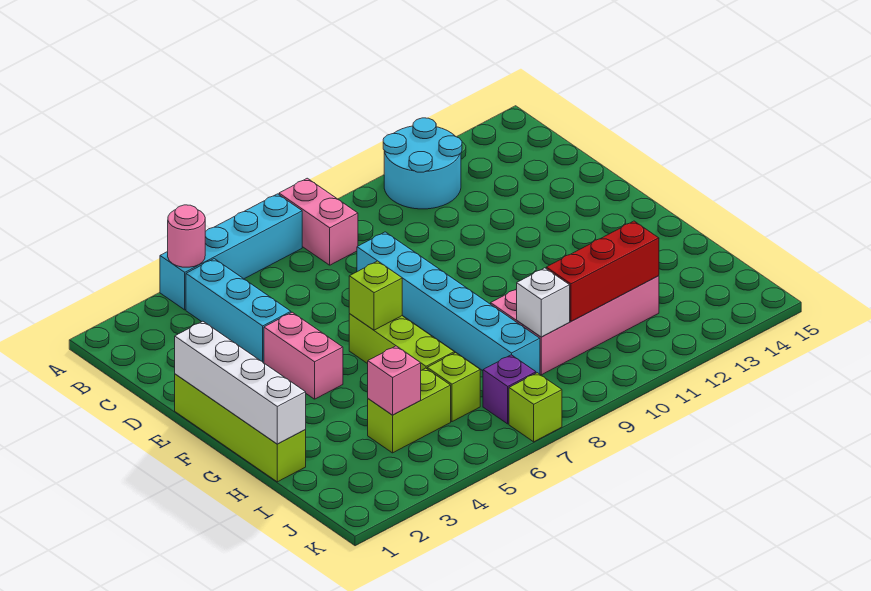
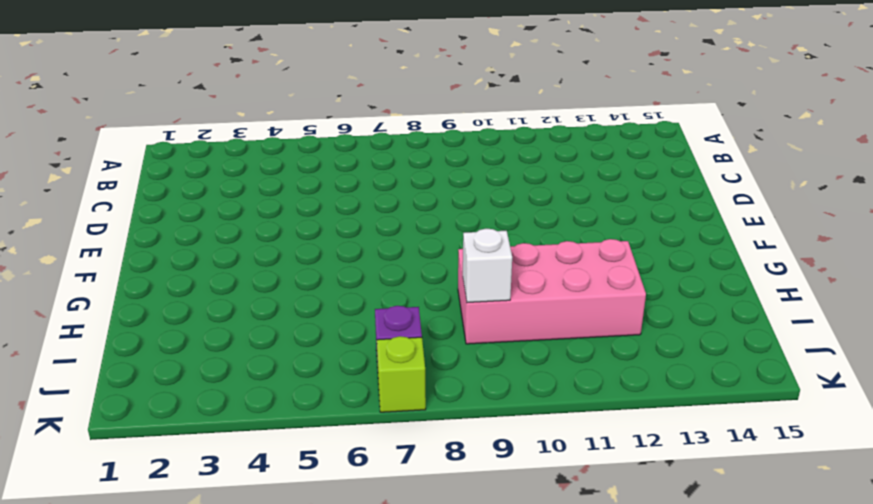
none -> cyan 1x4 brick [160,194,302,310]
none -> pink 1x2 brick [279,178,358,265]
none -> cyan 2x2 round brick [383,118,462,209]

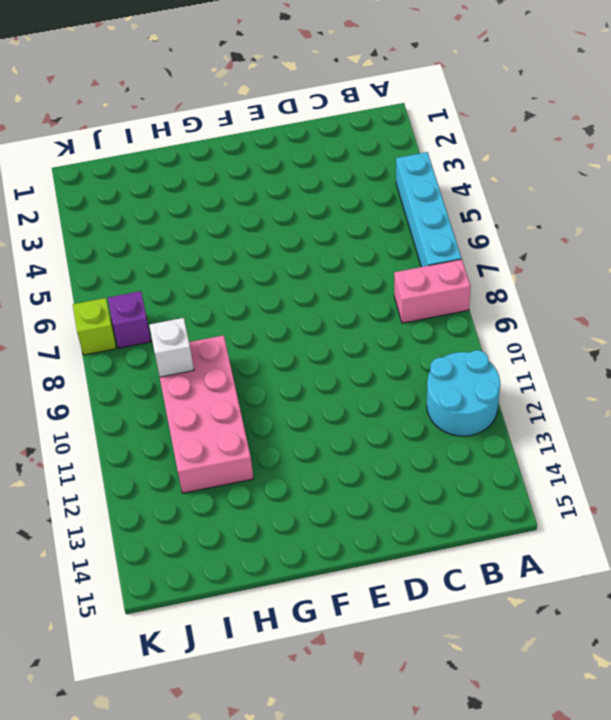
none -> cyan 1x3 brick [186,259,291,363]
none -> cyan 1x6 brick [357,232,540,374]
none -> lime 1x4 brick [175,374,306,482]

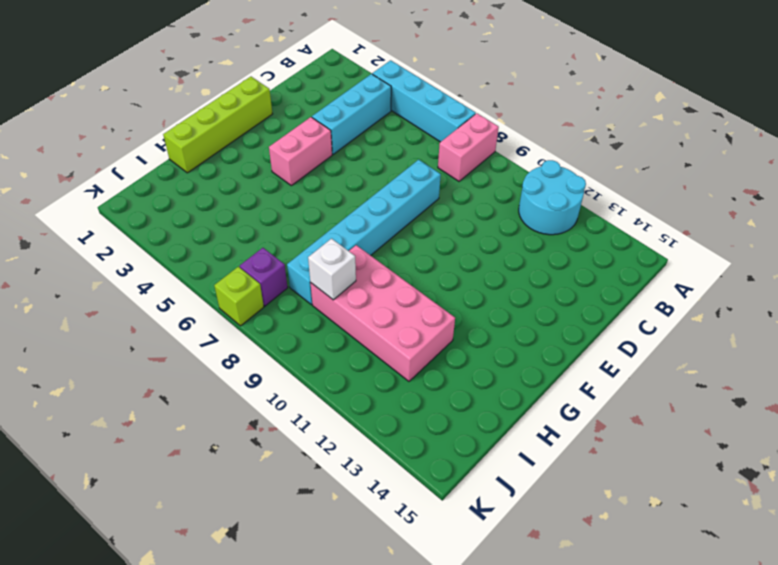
none -> lime 1x3 brick [349,314,454,370]
none -> lime 1x2 brick [368,368,451,453]
none -> lime 1x1 brick [427,353,480,422]

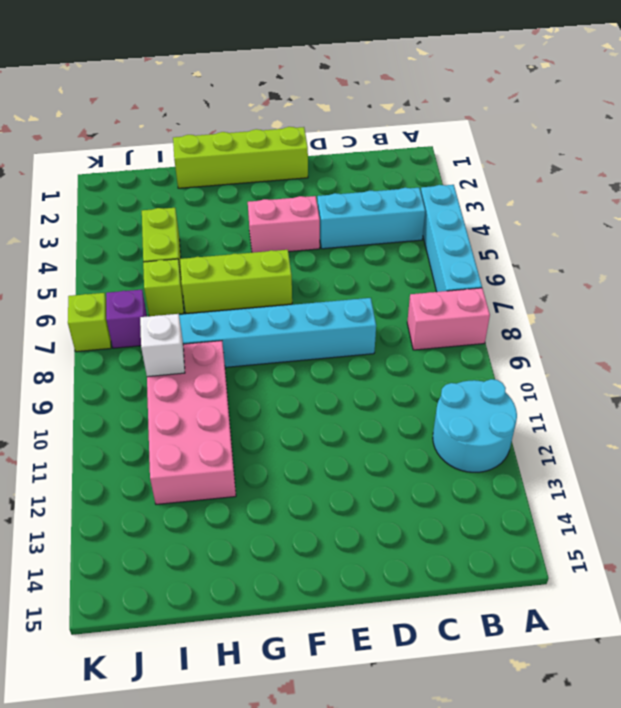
none -> pink 1x1 round brick [168,205,205,267]
none -> white 1x4 brick [175,321,306,444]
none -> lime 1x1 brick [349,261,402,330]

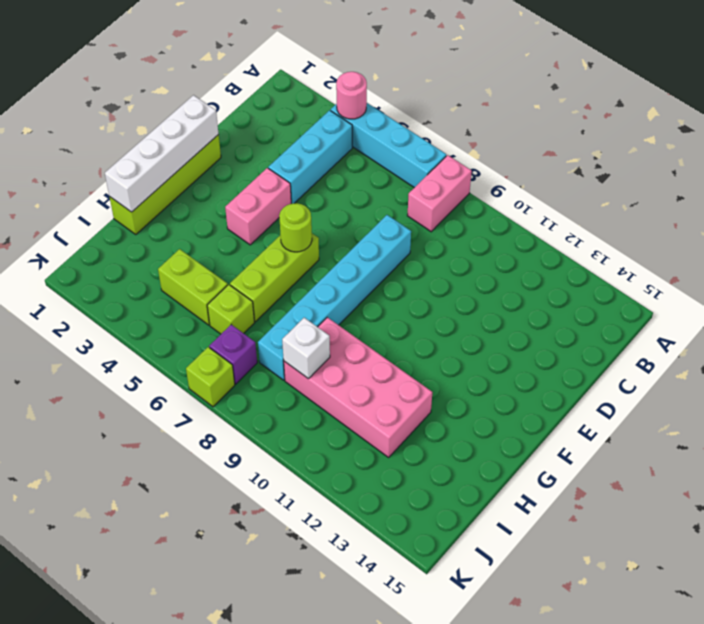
lime 1x1 round brick [279,203,312,252] -> lime 1x1 brick [349,261,402,330]
none -> cyan 2x2 round brick [383,118,462,209]
none -> pink 1x1 brick [368,346,421,415]
none -> red 1x3 brick [546,221,659,321]

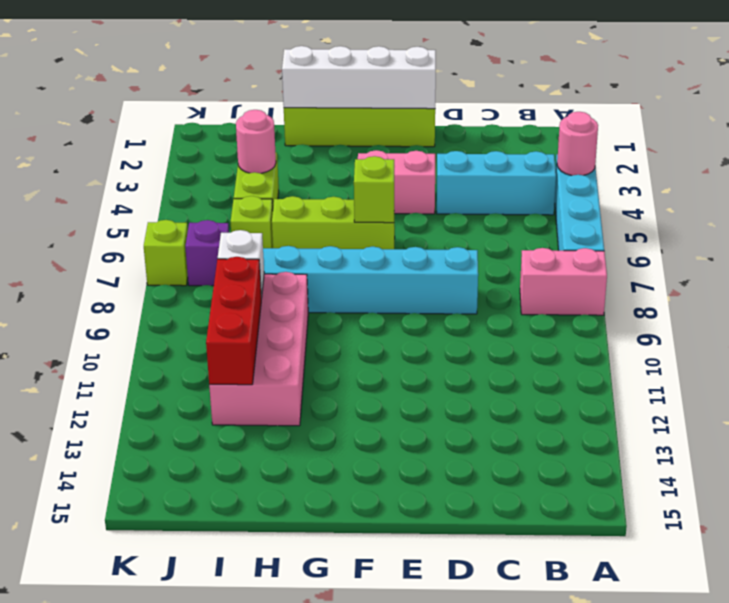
pink 1x1 round brick [236,110,276,173] -> pink 1x1 brick [368,346,421,415]
none -> cyan 2x2 round brick [383,118,462,209]

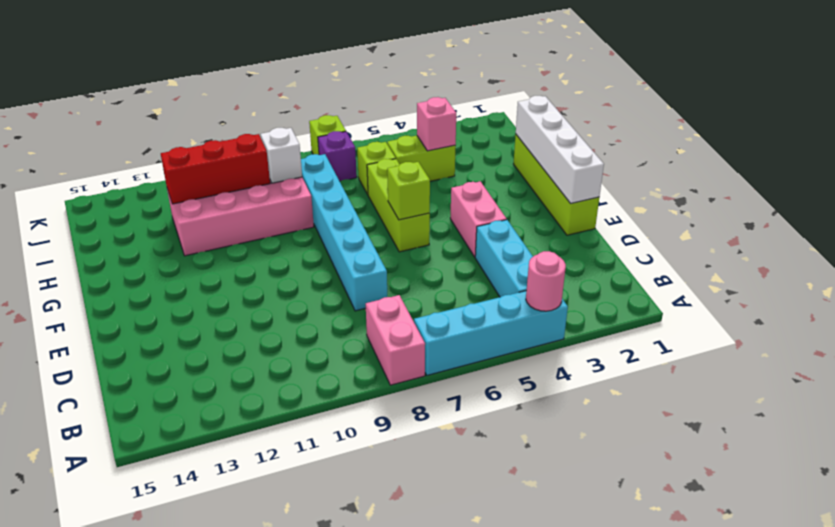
none -> cyan 2x2 round brick [383,118,462,209]

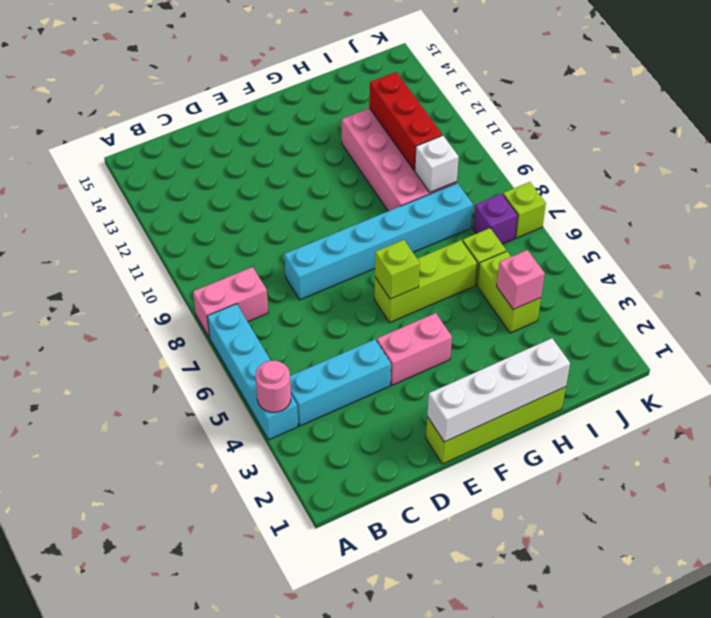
none -> cyan 2x2 round brick [383,118,462,209]

